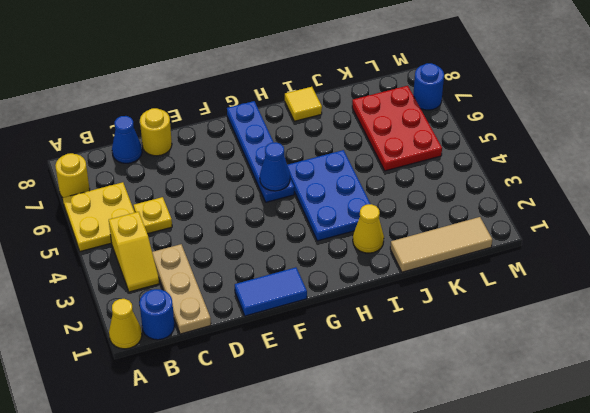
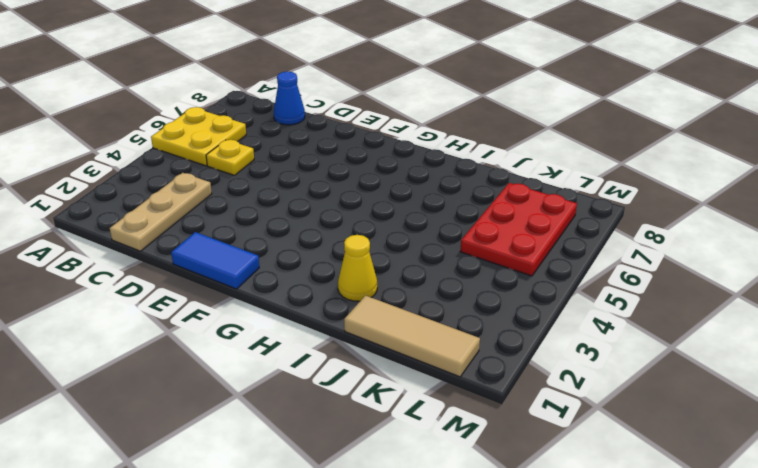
none -> yellow 1x1 cone [109,299,142,349]
none -> yellow 1x1 round brick [55,153,90,198]
none -> blue 1x1 round brick [139,289,175,340]

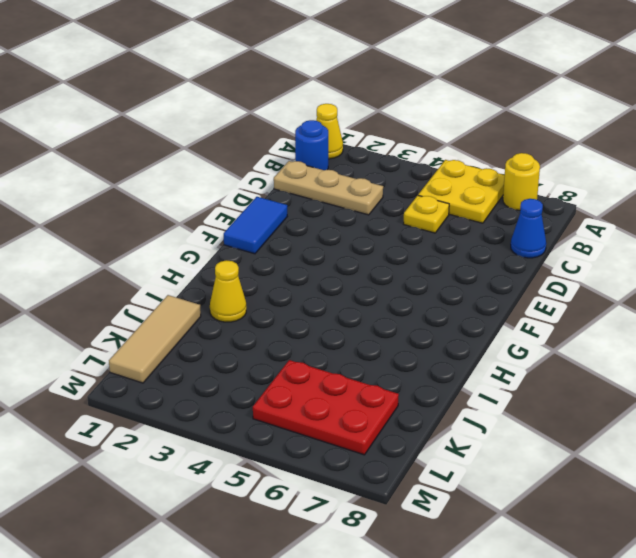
none -> yellow 1x2 slope [109,212,159,292]
none -> yellow 1x1 round brick [140,108,172,156]
none -> blue 1x4 plate [227,101,294,202]

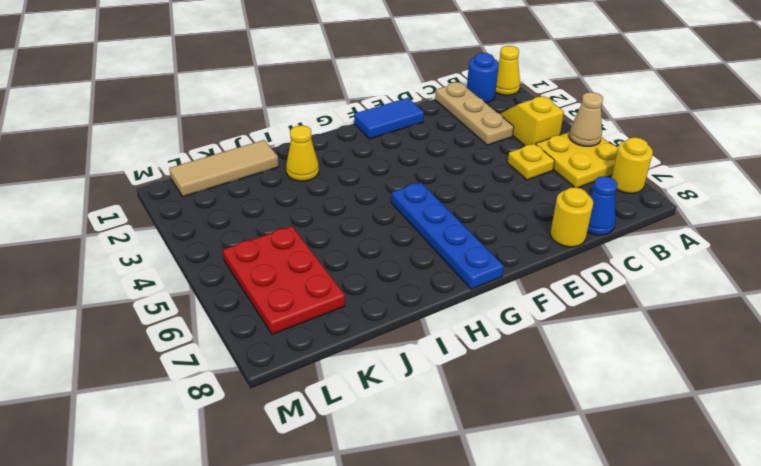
tan 1x1 cone [569,92,603,146] -> none
none -> blue 2x3 plate [287,150,370,241]
none -> yellow 1x1 tile [285,87,322,121]
none -> blue 1x1 round brick [413,63,444,110]

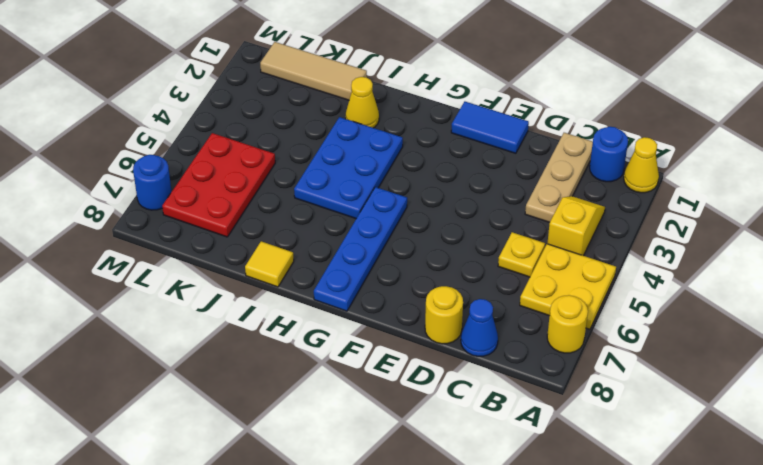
none -> blue 1x1 cone [260,142,290,191]

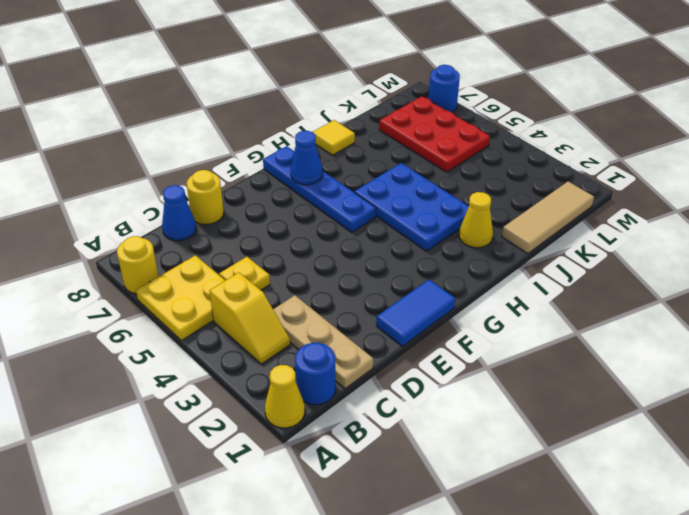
blue 1x1 cone [291,131,323,185] -> blue 1x1 cone moved to [260,142,290,191]

